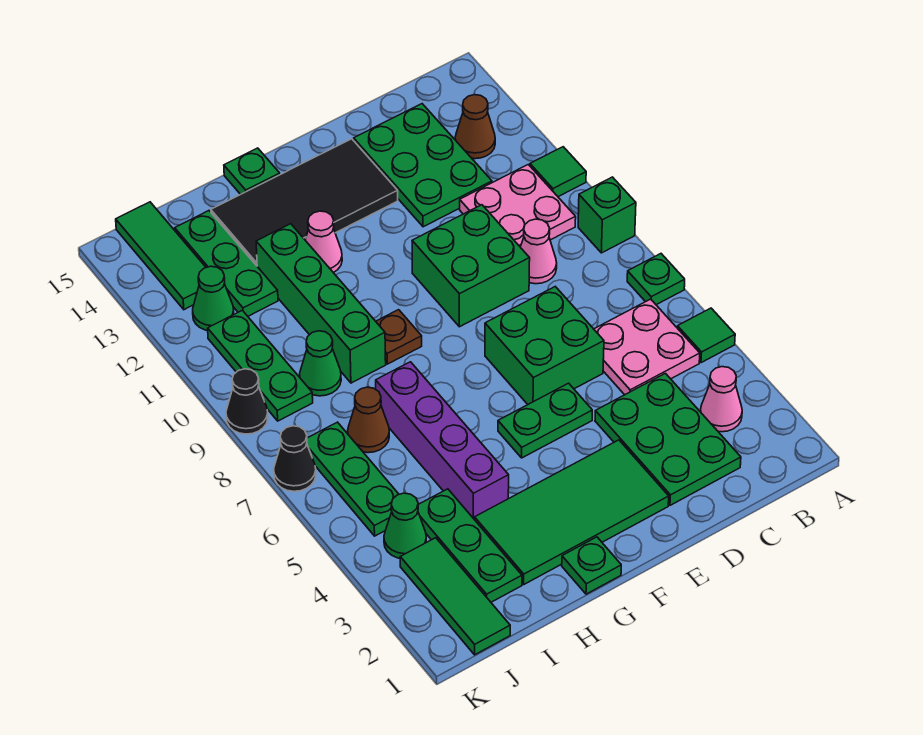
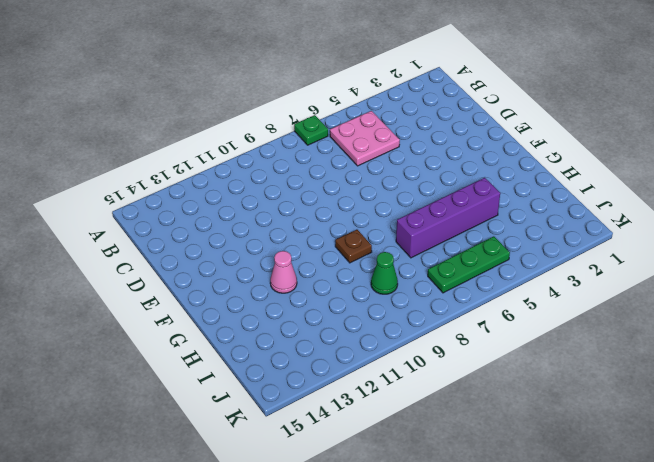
none -> green 1x1 tile [677,308,735,363]
none -> green 1x1 brick [578,177,636,253]
none -> green 1x1 tile [530,147,586,197]
none -> pink 1x1 cone [700,367,742,432]

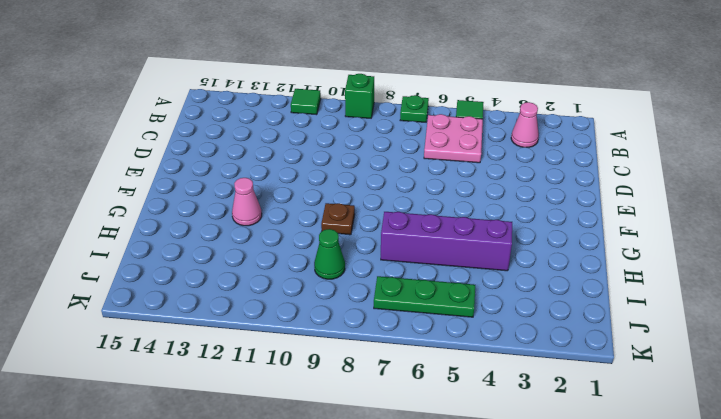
none -> pink 2x2 plate [460,165,576,247]
none -> brown 1x1 cone [455,95,495,159]
none -> green 2x3 plate [595,373,741,505]
none -> pink 1x1 cone [521,219,557,284]

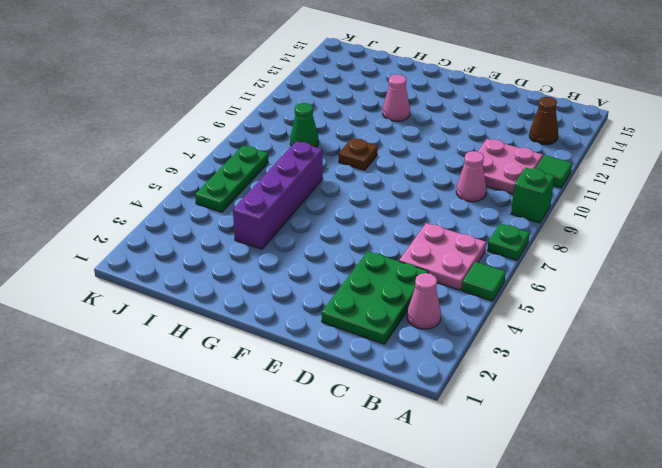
none -> green 2x3 plate [354,104,492,227]
none -> green 2x2 brick [485,287,604,404]
none -> green 2x2 brick [412,205,530,327]
none -> green 2x4 tile [475,440,669,584]

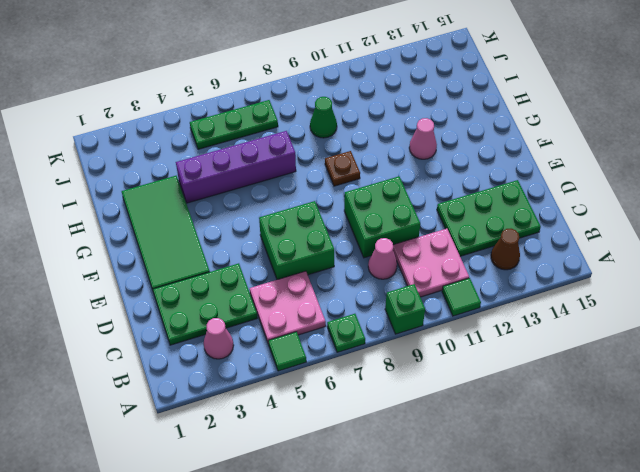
none -> green 1x2 plate [498,383,592,458]
none -> black 2x4 tile [211,139,398,266]
none -> green 1x1 plate [562,537,621,594]
none -> green 1x1 plate [224,148,280,194]

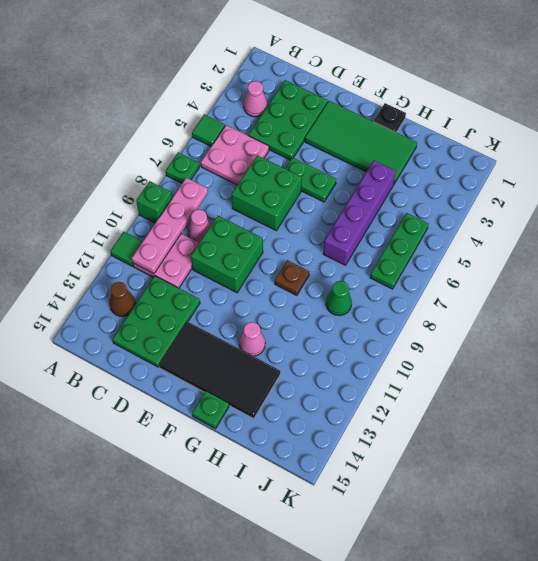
pink 1x4 plate [132,178,208,274] -> none
black 1x1 plate [374,103,406,132] -> green 1x1 plate [562,537,621,594]
none -> green 1x4 brick [256,224,386,383]
none -> green 1x3 plate [418,489,522,602]
none -> brown 1x1 cone [348,387,389,453]
none -> green 1x3 plate [175,211,278,316]

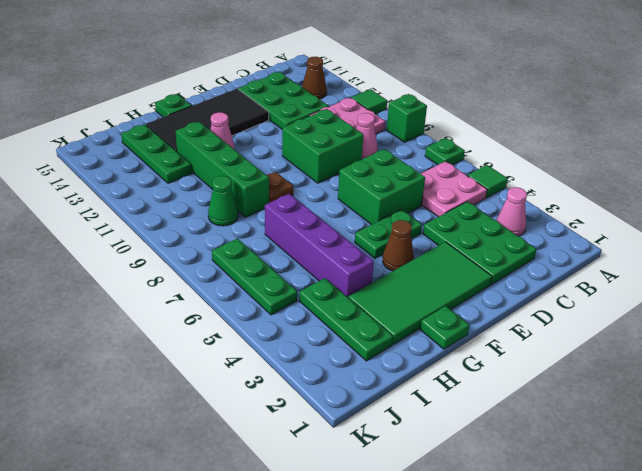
brown 1x1 cone [382,220,414,271] -> brown 1x1 cone moved to [348,387,389,453]
none -> green 1x3 tile [400,538,510,655]
none -> green 1x1 cone [384,493,426,558]
none -> green 1x3 plate [208,310,313,421]
none -> green 1x1 cone [193,266,234,331]

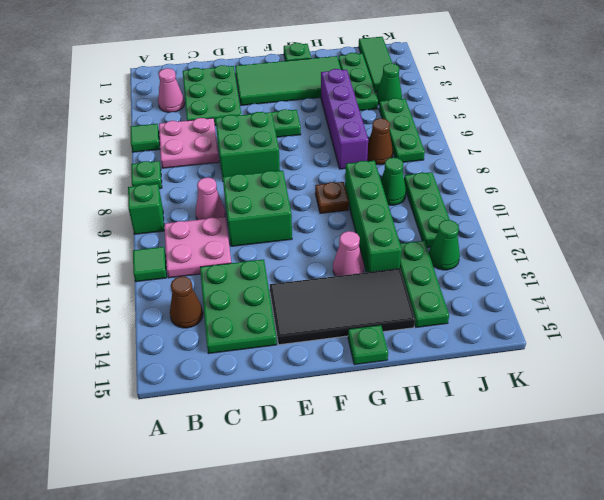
none -> green 1x3 tile [116,202,206,310]
none -> black 1x1 cone [274,426,316,491]
none -> black 1x1 cone [226,369,268,434]

